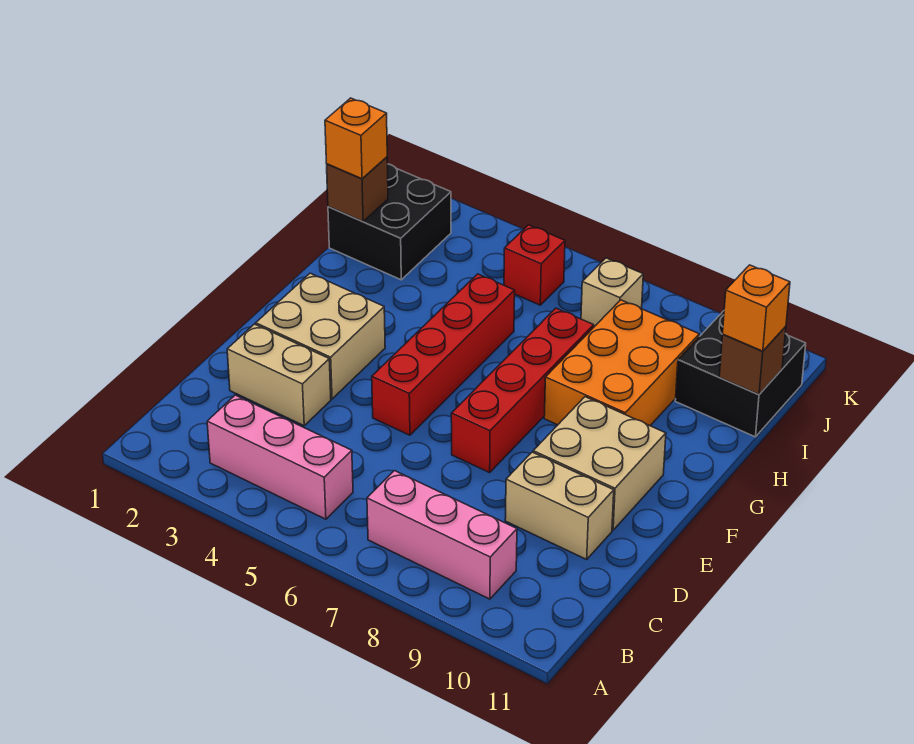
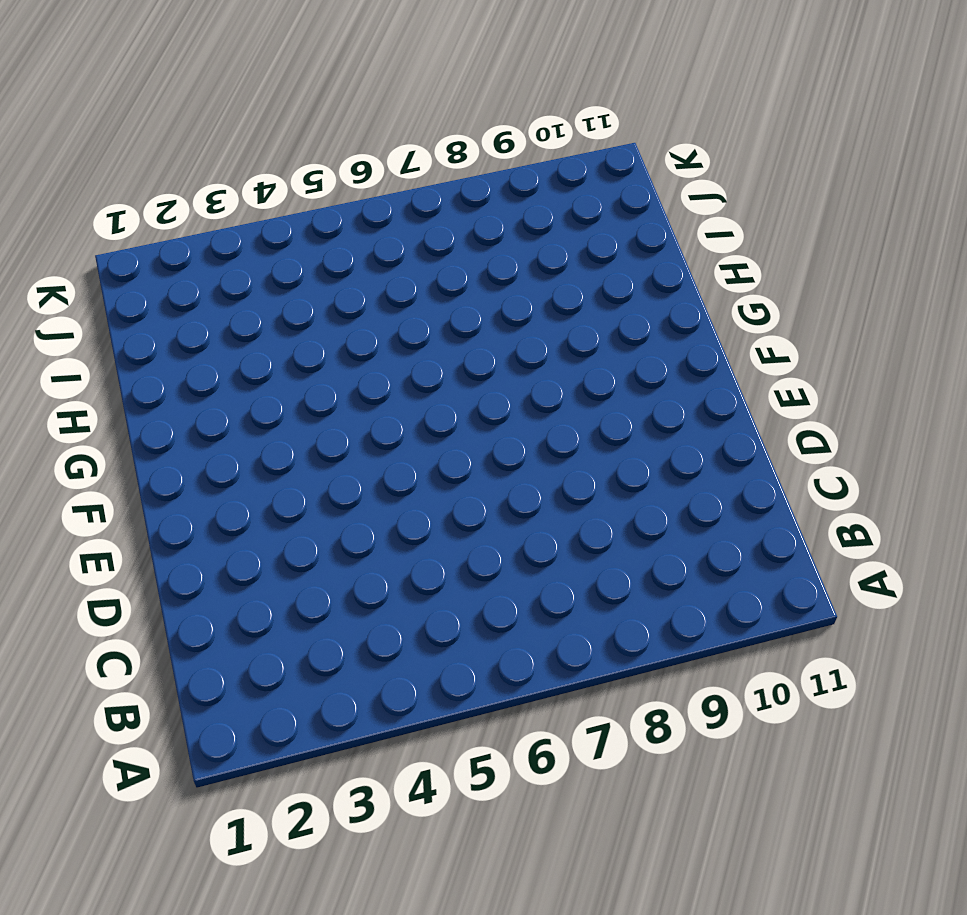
none -> pink 1x3 brick [207,395,353,519]
none -> pink 1x3 brick [367,471,517,599]
none -> tan 1x2 brick [227,324,331,426]

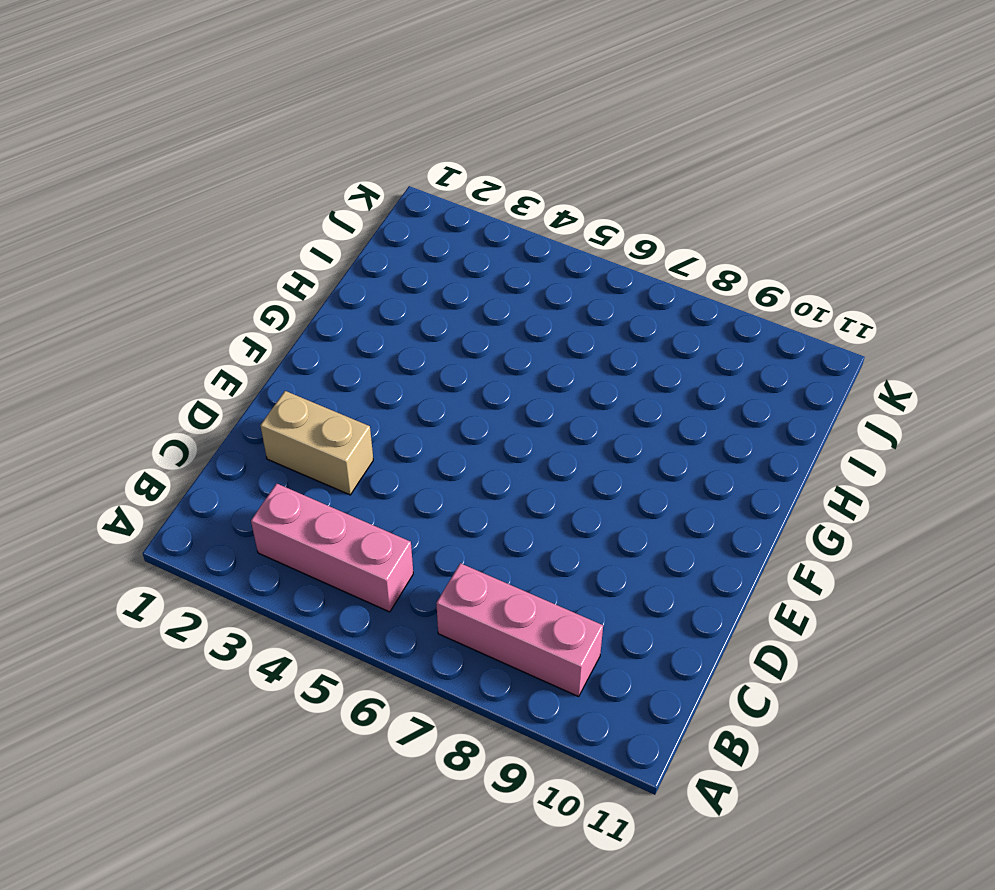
none -> tan 1x2 brick [505,452,614,559]
none -> tan 2x2 brick [256,273,385,399]
none -> red 1x4 brick [372,274,515,435]

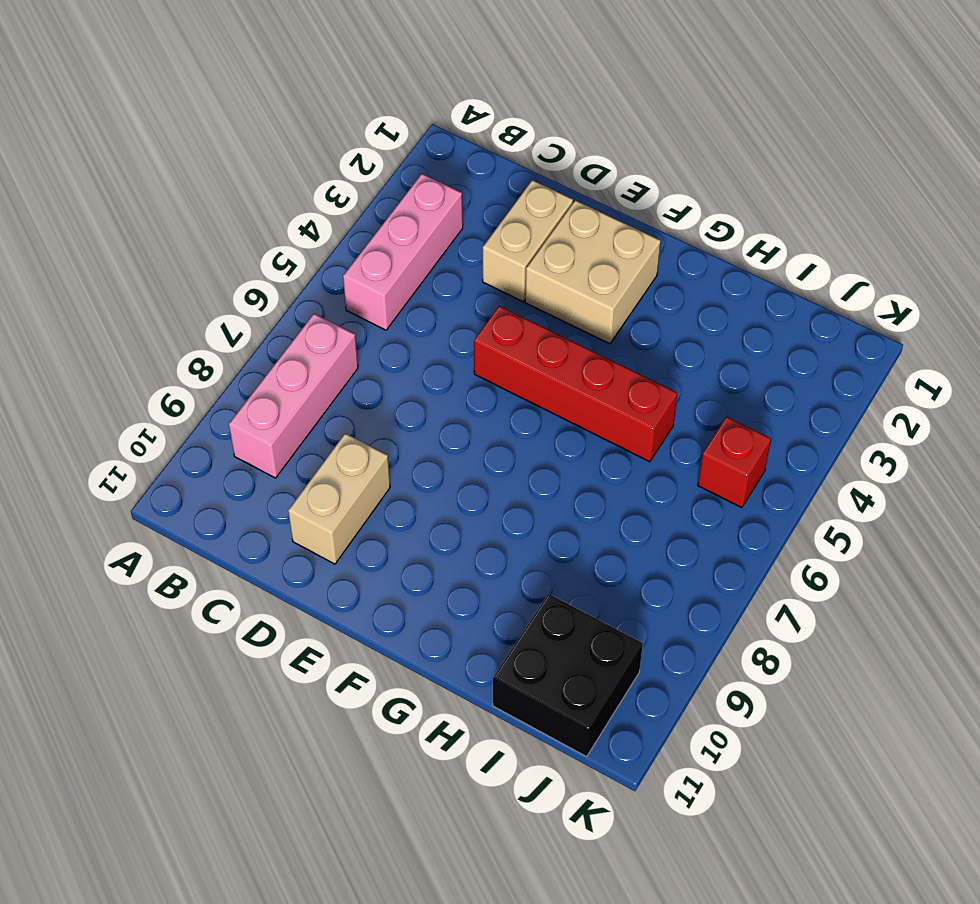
none -> red 1x4 brick [451,308,594,473]
none -> tan 2x2 brick [533,397,666,530]
none -> orange 2x3 brick [544,300,699,426]

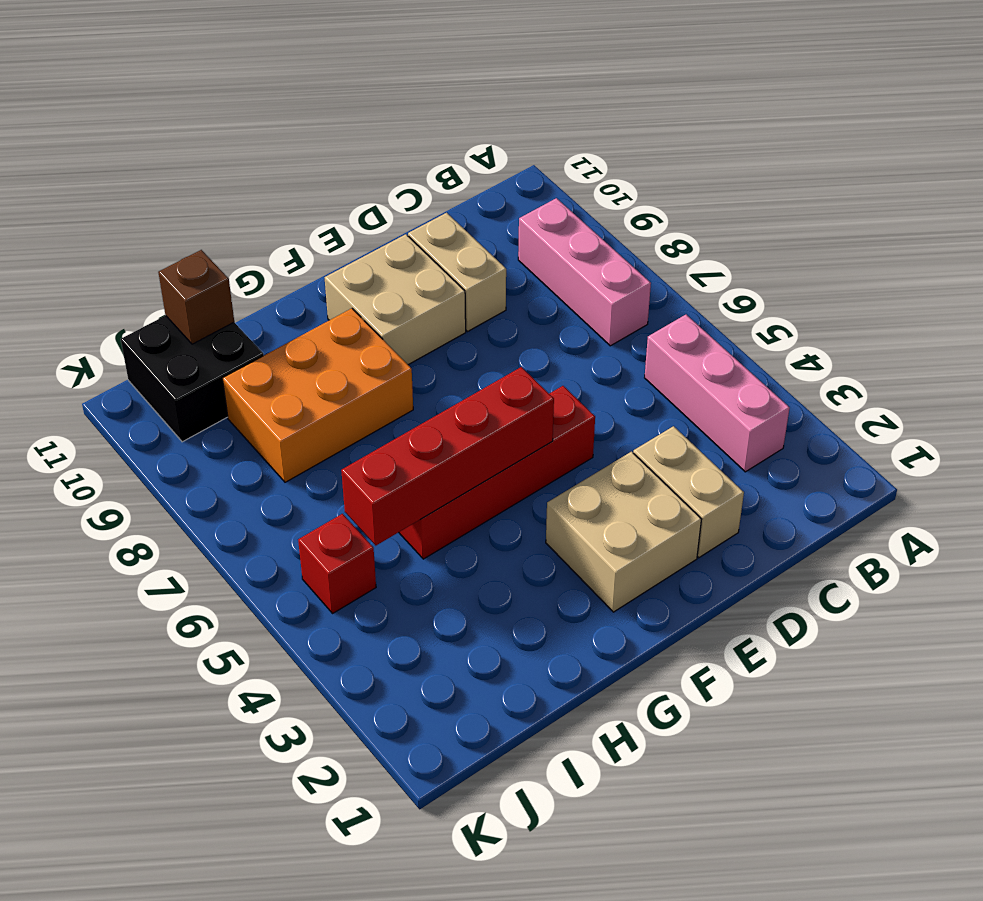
red 1x4 brick [341,367,554,545] -> red 1x4 brick moved to [451,308,594,473]
none -> black 2x2 brick [328,164,451,280]
none -> tan 1x1 brick [581,258,643,327]
none -> brown 1x1 brick [327,157,388,222]

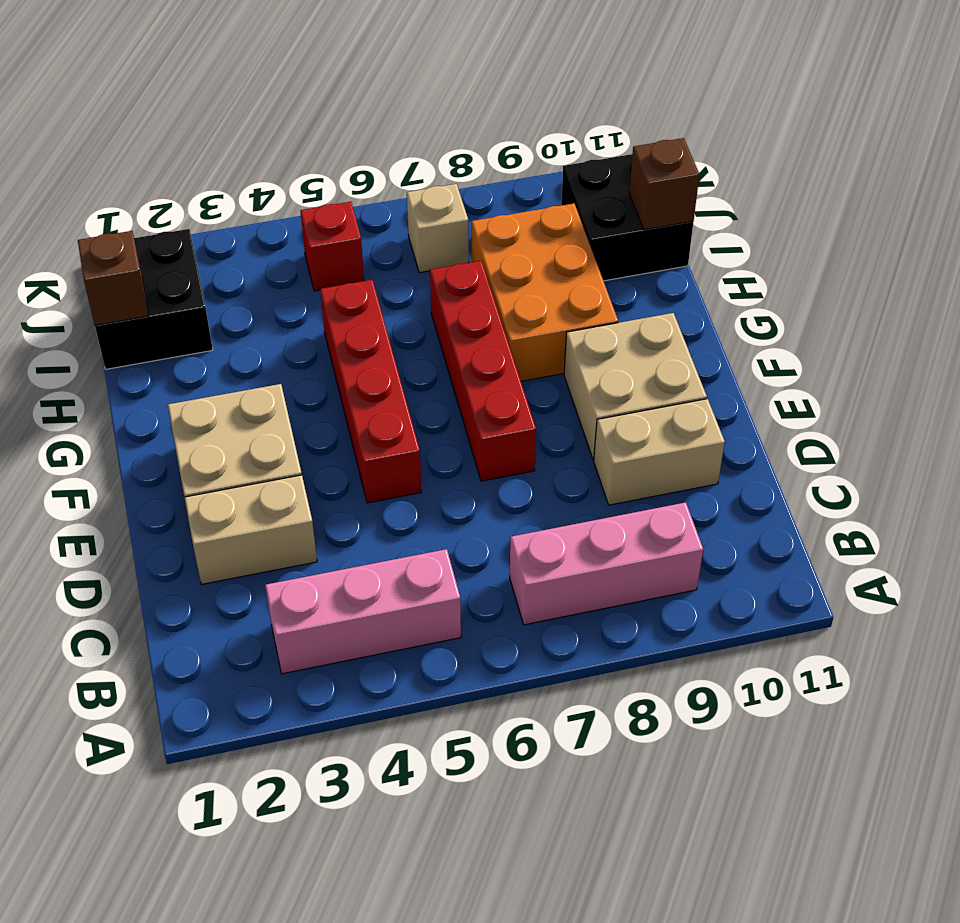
none -> orange 1x1 brick [325,98,387,179]
none -> orange 1x1 brick [723,265,790,351]

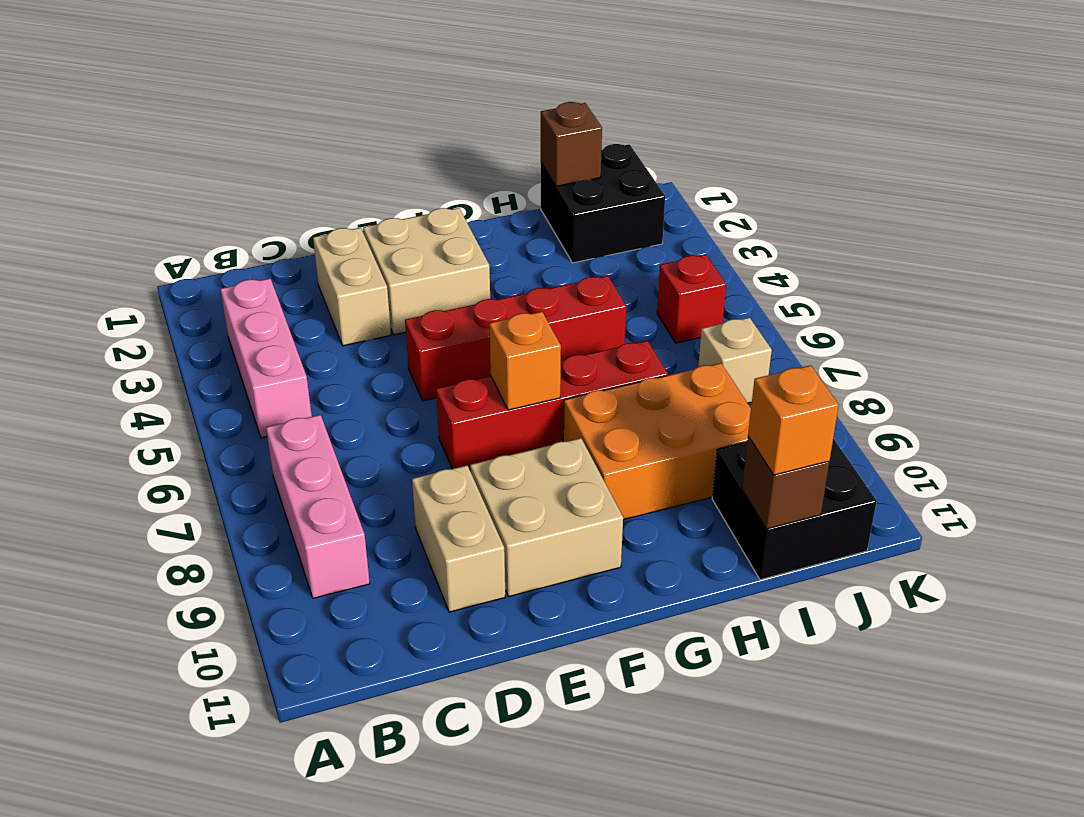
orange 1x1 brick [489,312,561,410] -> orange 1x1 brick moved to [325,98,387,179]

